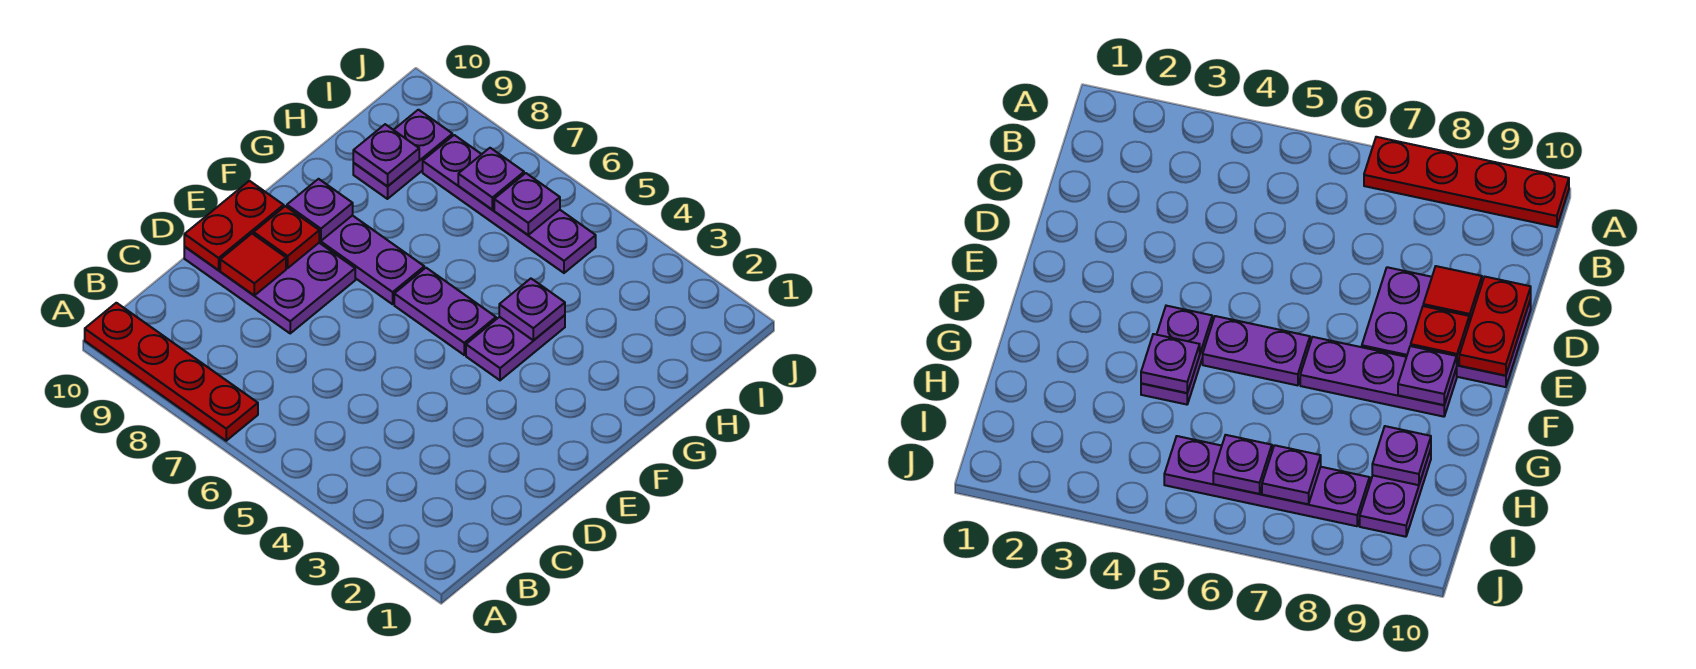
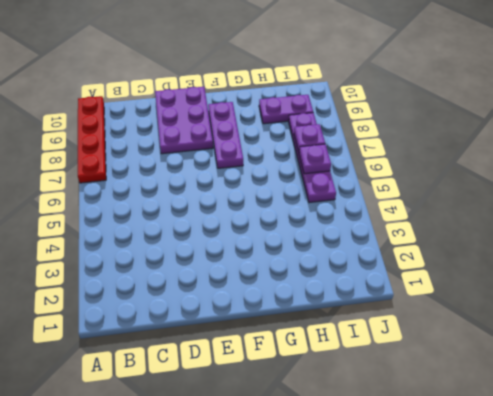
none -> purple 1x2 plate [466,315,565,380]
none -> purple 1x2 plate [394,268,496,355]
none -> red 1x1 tile [220,234,286,295]

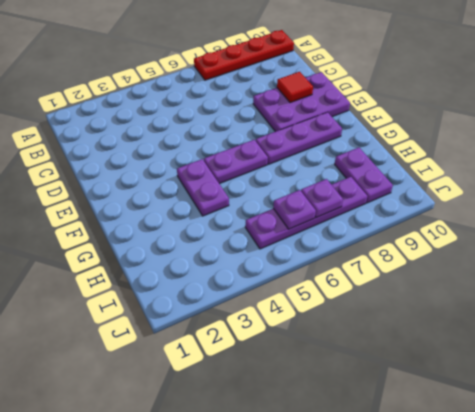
none -> red 1x2 plate [184,181,284,270]
none -> red 1x1 plate [254,206,319,268]
none -> purple 1x1 plate [287,179,353,241]

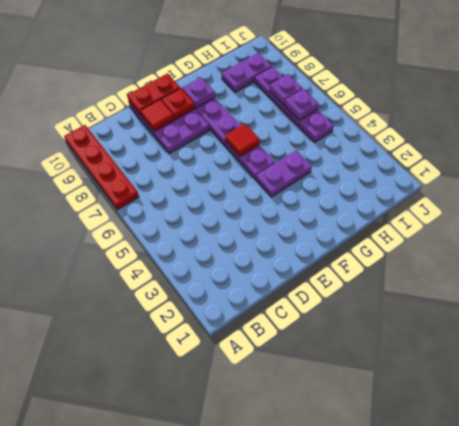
red 1x1 tile [225,124,260,156] -> none
none -> purple 1x1 plate [499,279,565,340]
none -> purple 1x1 plate [353,124,419,186]

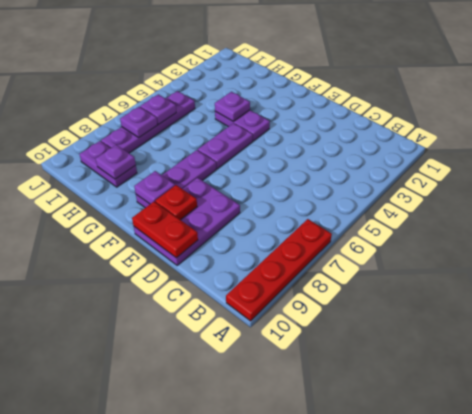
none -> red 1x1 tile [220,234,286,295]

